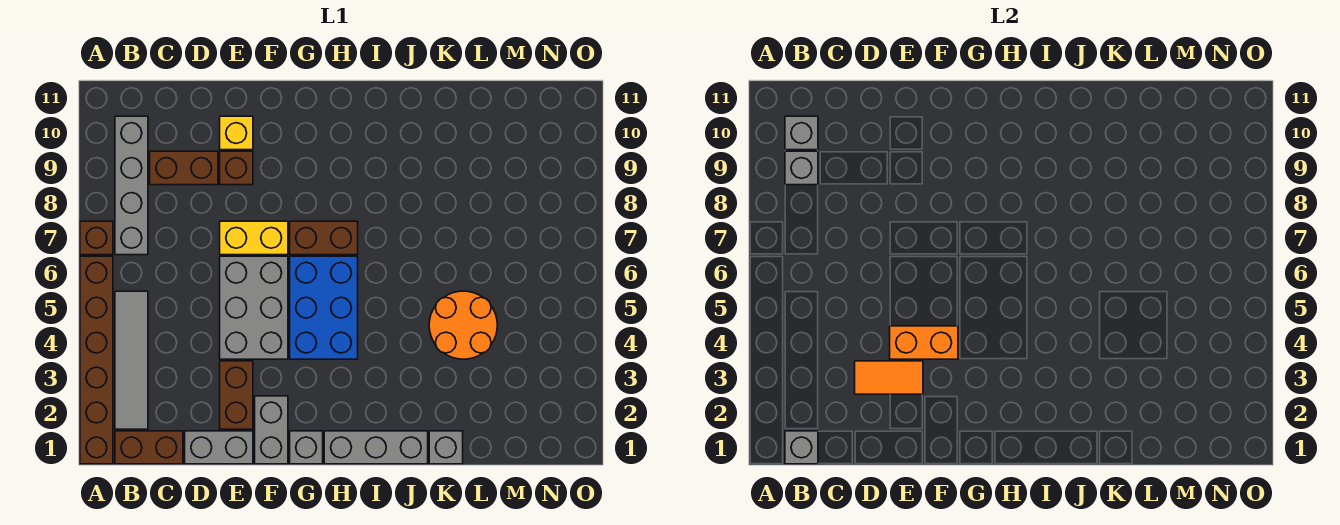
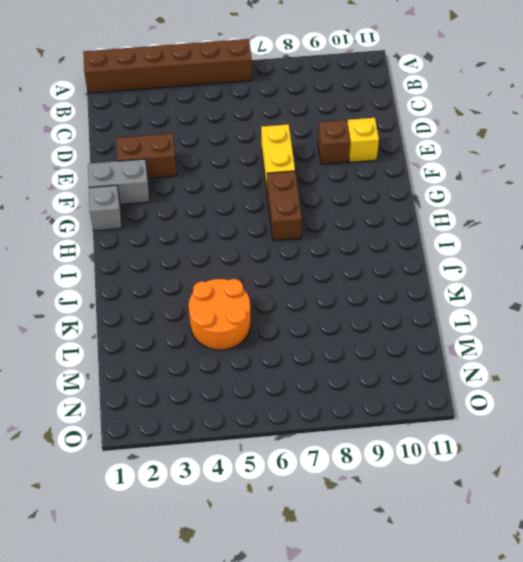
none -> brown 1x1 brick [80,221,113,255]
none -> brown 1x2 brick [115,431,183,464]
none -> grey 1x4 tile [115,291,148,429]

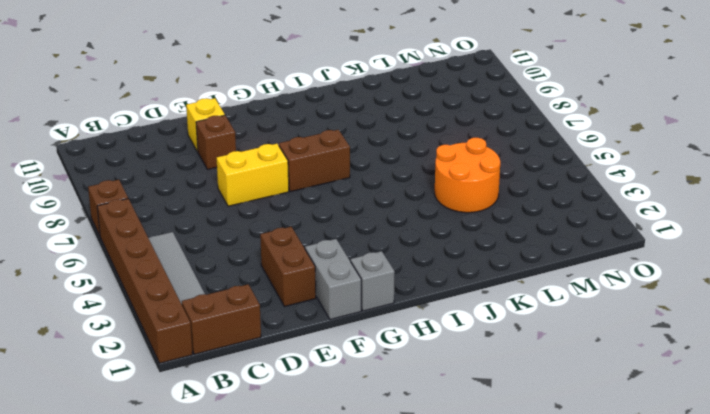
none -> grey 1x4 brick [115,116,148,255]
none -> brown 1x2 brick [150,151,218,185]
none -> grey 1x2 brick [185,431,253,464]

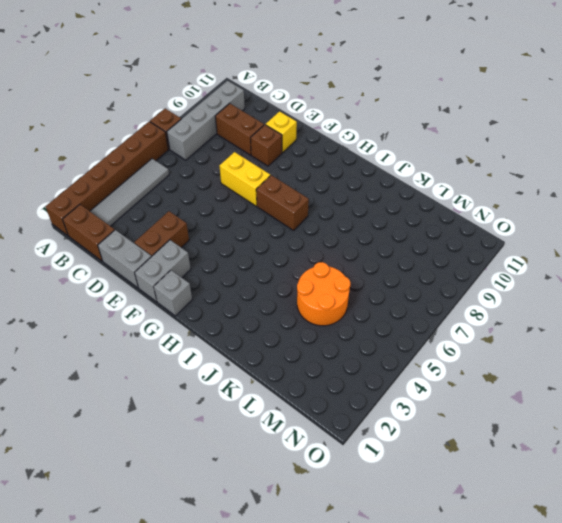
none -> grey 2x3 brick [220,256,288,359]
none -> blue 2x3 brick [290,256,358,359]
none -> grey 1x3 brick [324,431,428,464]

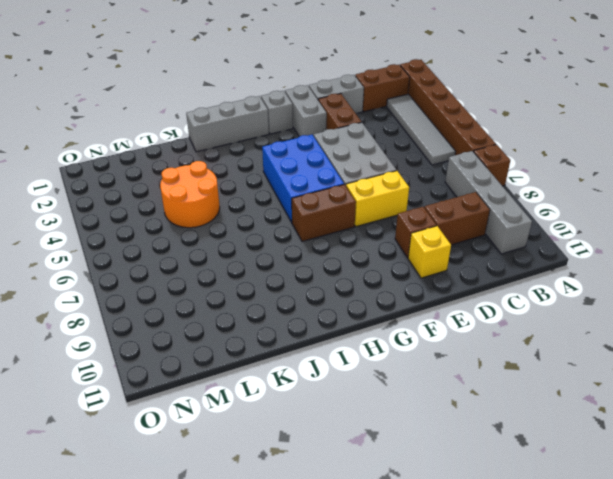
none -> grey 1x1 brick [429,431,463,464]
none -> grey 1x1 brick [785,431,818,464]
none -> grey 1x1 brick [785,151,818,185]

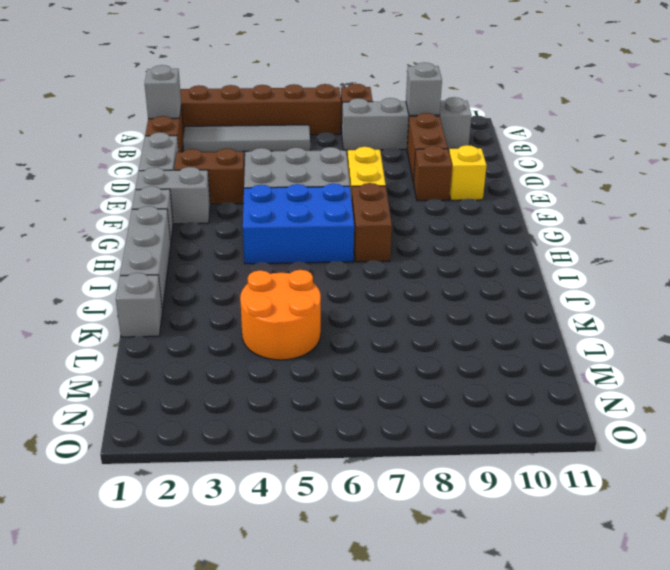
none -> grey 1x1 brick [785,116,818,150]
none -> orange 1x2 tile [855,361,923,394]
none -> orange 1x2 brick [890,326,958,359]

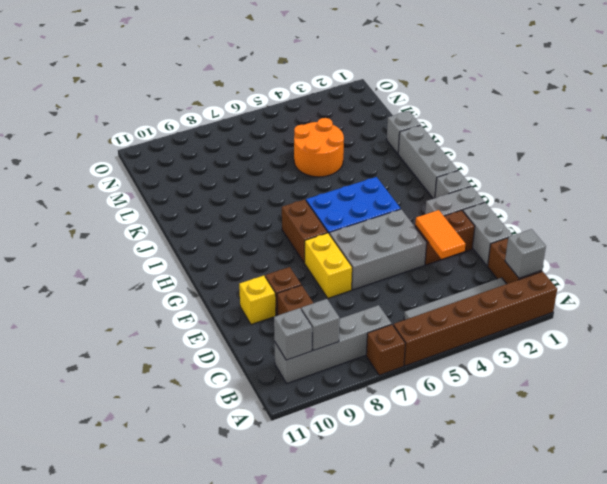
none -> orange 1x2 brick [890,326,958,359]

